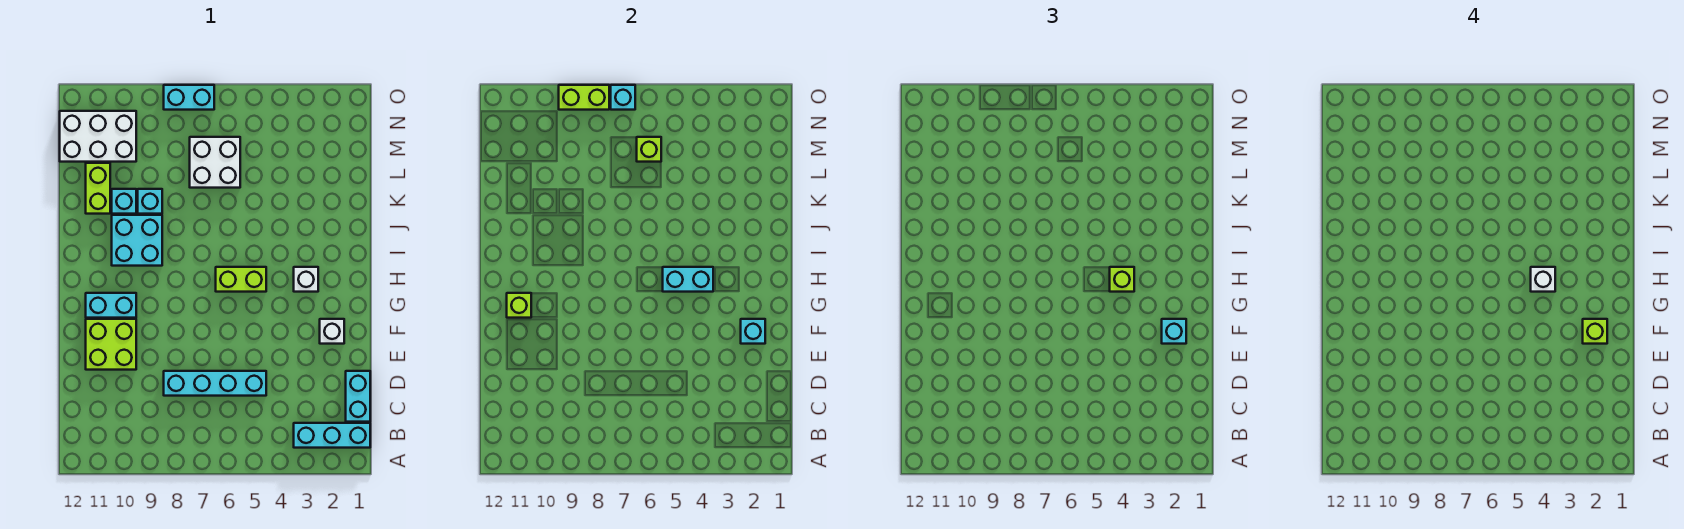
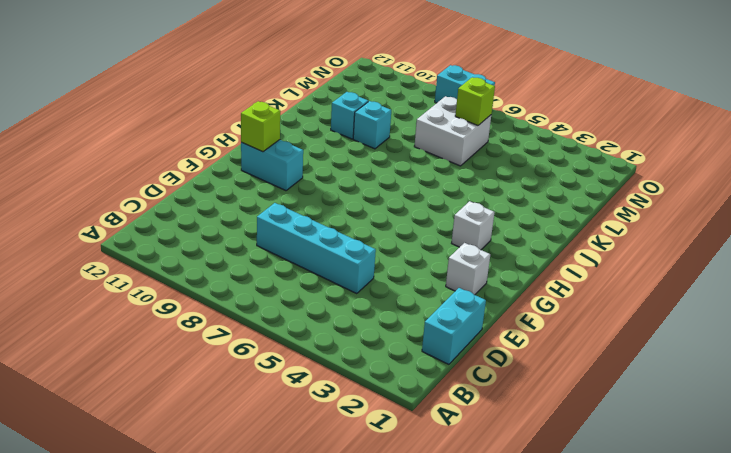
none -> cyan 1x3 brick [294,423,370,448]
none -> lime 2x2 brick [86,319,136,370]
none -> lime 1x2 brick [216,267,266,292]

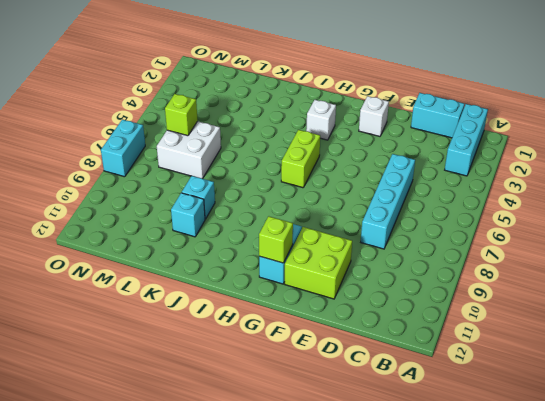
none -> cyan 2x2 brick [112,215,162,266]
none -> lime 1x2 brick [86,163,110,214]
none -> white 2x3 brick [60,111,136,162]

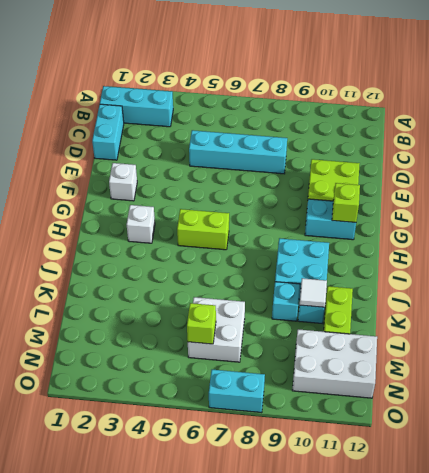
white 1x1 tile [300,278,327,307] -> none
none -> cyan 1x1 brick [741,319,765,344]
none -> cyan 1x2 brick [663,267,713,292]
none -> cyan 1x1 brick [611,85,635,110]

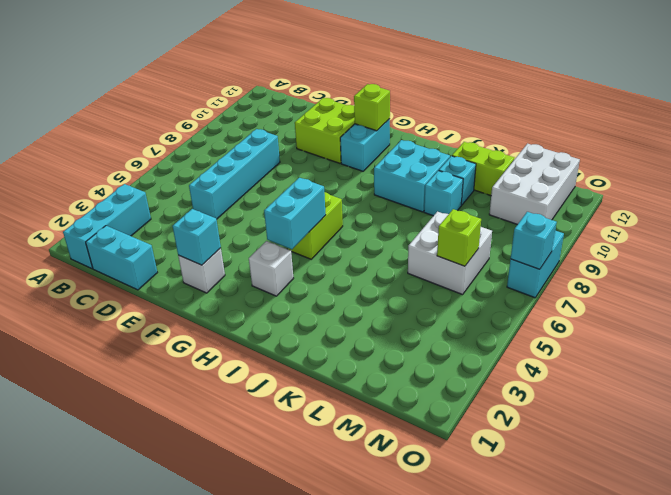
none -> lime 1x2 brick [559,85,609,110]
none -> cyan 1x1 brick [1162,319,1186,344]
none -> lime 1x1 brick [1110,267,1134,292]

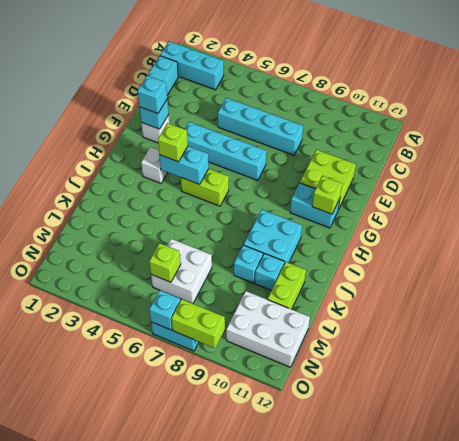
cyan 1x4 brick [185,122,267,180] -> none
none -> lime 1x1 brick [1583,319,1607,344]
none -> white 1x1 brick [1531,267,1555,292]

